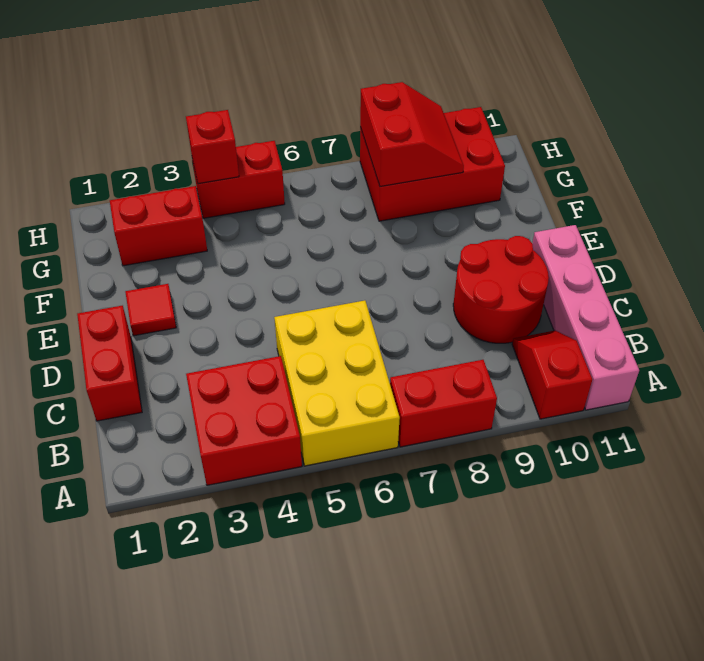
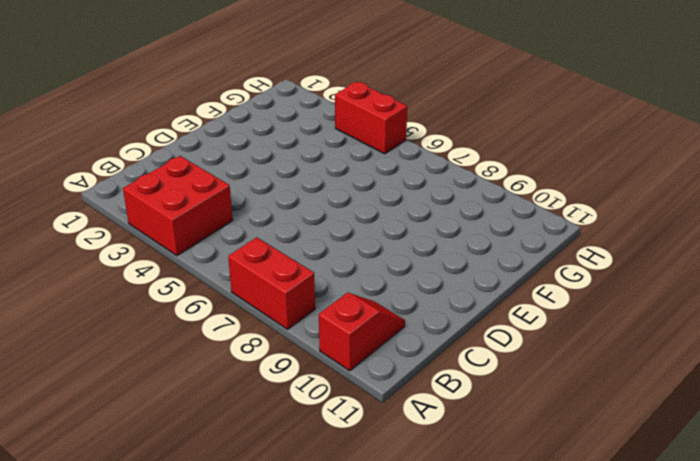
none -> yellow 2x3 brick [274,300,400,466]
none -> pink 1x4 brick [532,225,639,410]
none -> red 1x2 brick [77,306,142,421]

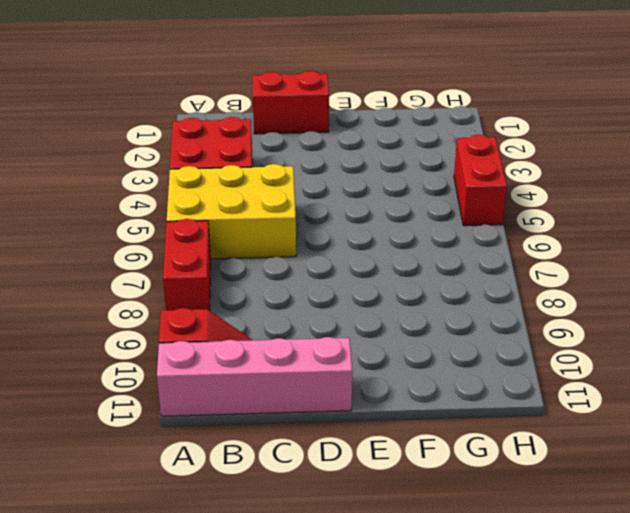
none -> red 2x2 round brick [453,236,549,343]
none -> red 1x1 tile [125,284,176,336]
none -> red 1x2 brick [110,186,207,266]

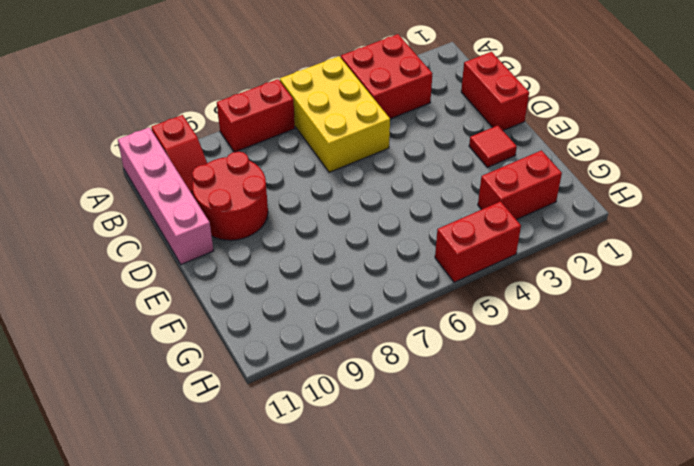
none -> red 2x3 brick [360,107,505,221]
none -> red 2x2 slope [360,82,464,186]
none -> red 1x1 brick [186,110,239,184]

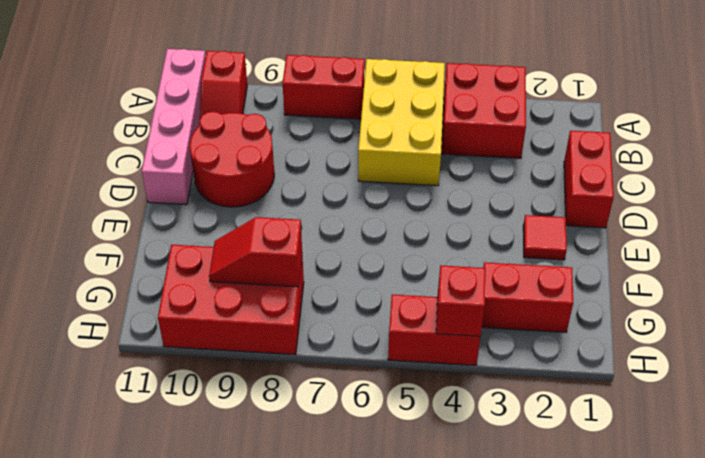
red 1x2 slope [209,217,302,287] -> red 2x2 slope [360,82,464,186]

